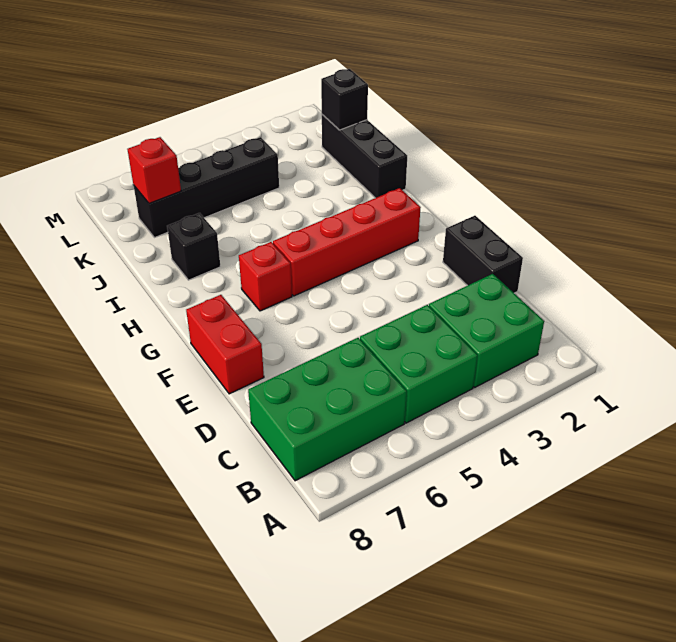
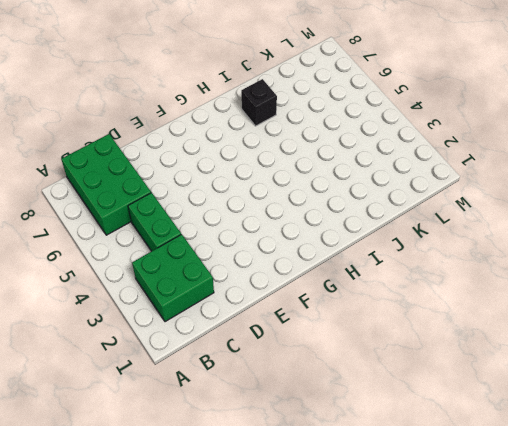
green 1x2 brick [128,192,181,251] -> green 2x2 brick [360,305,477,423]
none -> black 1x2 brick [443,216,523,293]
none -> red 1x2 brick [186,295,264,394]
none -> red 1x4 brick [273,188,421,296]

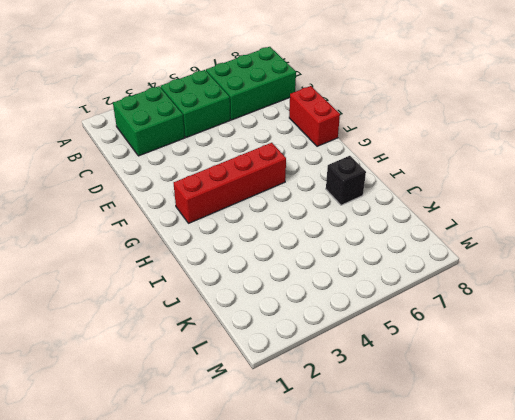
none -> black 1x2 brick [443,216,523,293]
none -> red 1x1 brick [239,242,292,311]
none -> black 1x3 brick [322,115,407,198]

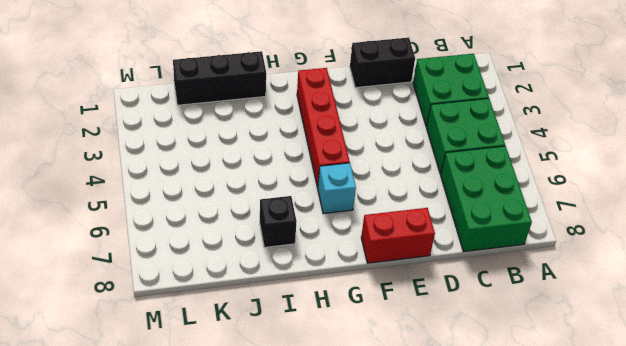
cyan 1x1 brick [318,163,356,214] -> red 1x1 brick [239,242,292,311]
none -> black 1x4 brick [134,137,279,238]
none -> black 1x1 brick [321,69,368,130]
none -> red 1x1 brick [127,137,181,204]

